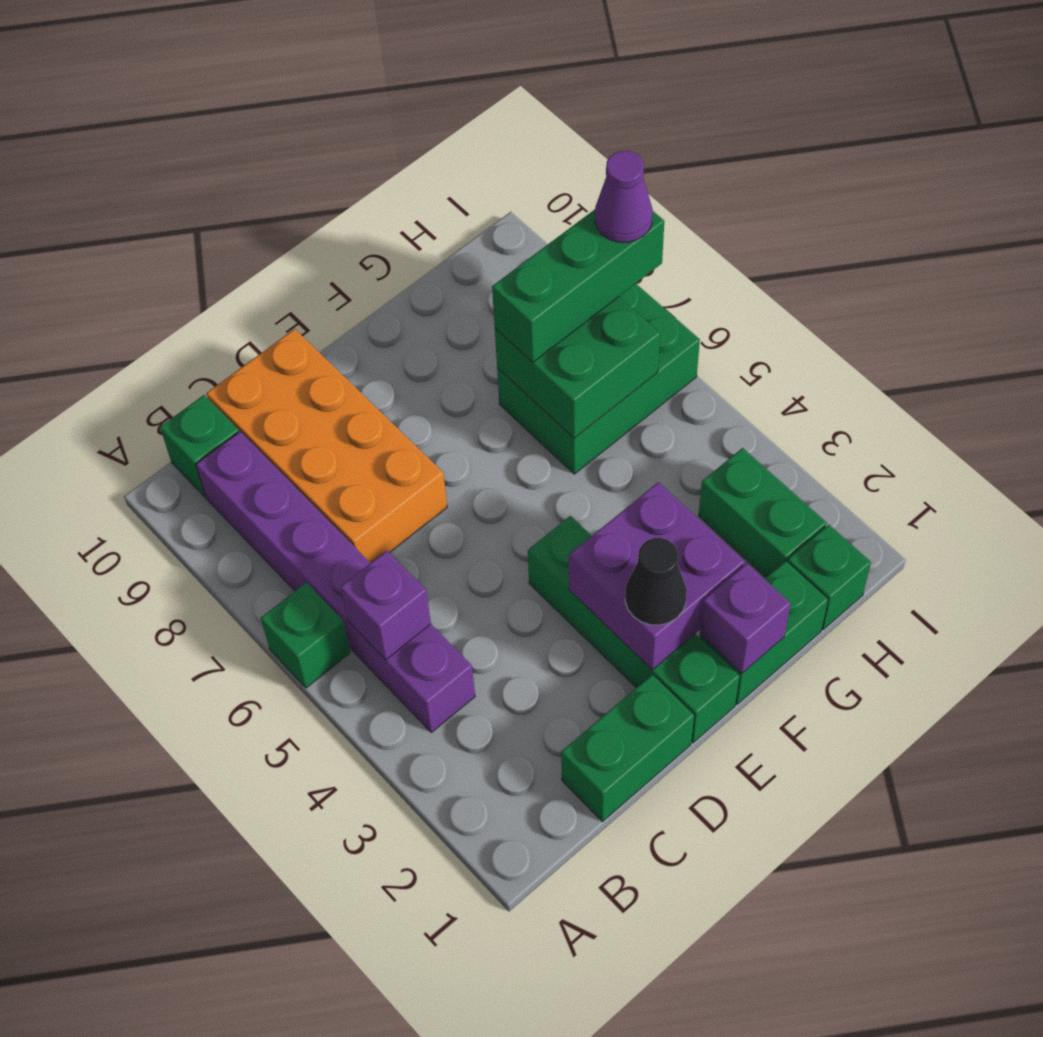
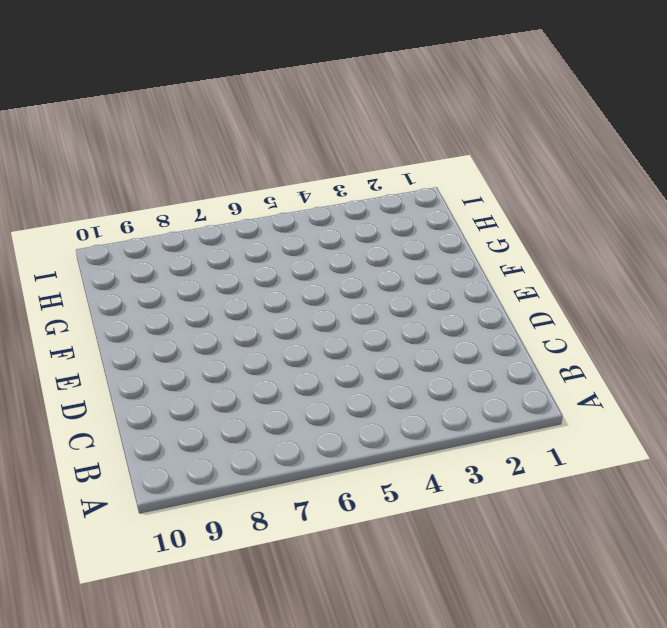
none -> green 1x1 brick [261,583,350,688]
none -> purple 1x6 brick [196,432,475,732]
none -> green 1x1 brick [160,395,239,497]

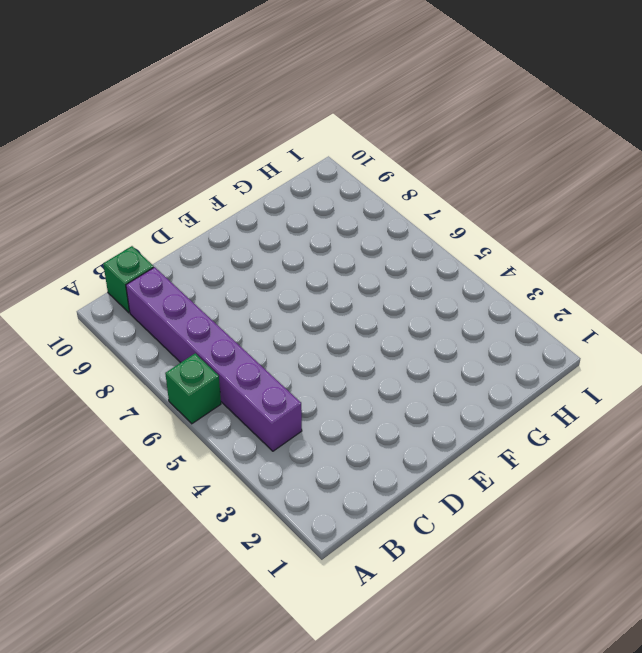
none -> green 1x2 brick [561,675,694,822]
none -> orange 2x4 brick [206,329,447,563]
none -> green 1x4 brick [528,516,740,743]

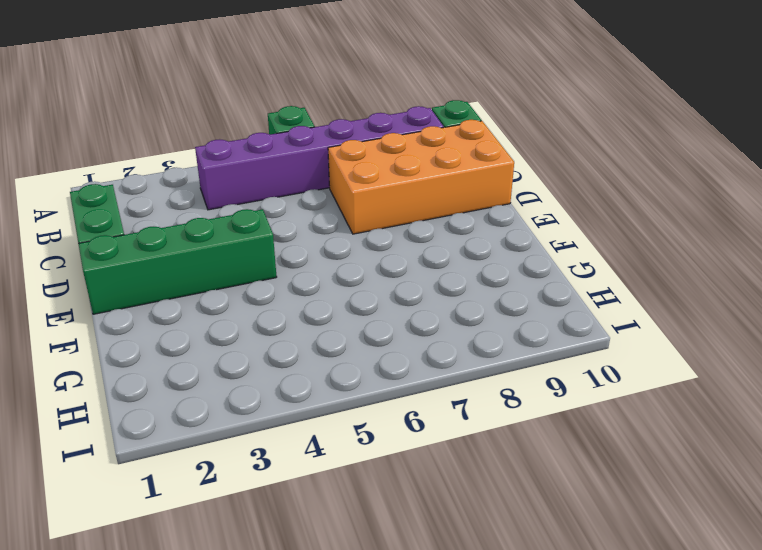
none -> green 1x2 brick [699,561,828,704]
none -> green 2x3 brick [497,284,700,474]
none -> green 1x1 brick [788,525,871,630]

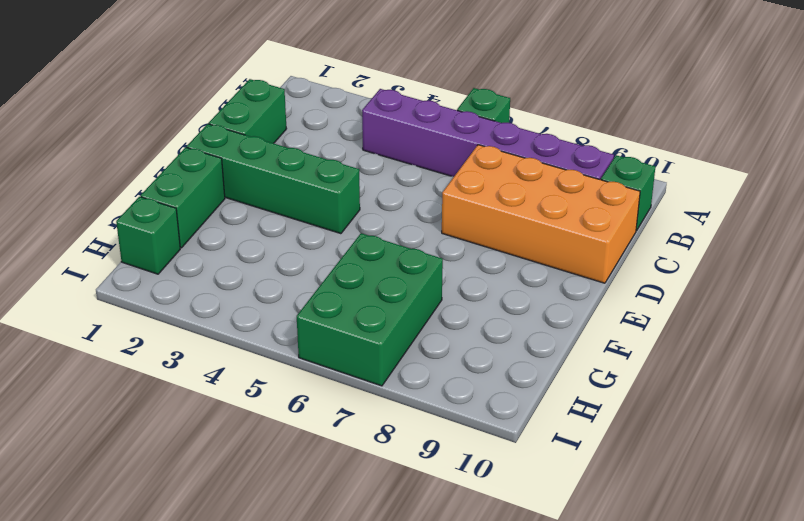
none -> green 1x2 brick [699,448,827,577]
none -> purple 1x1 brick [341,551,431,660]
none -> purple 2x2 brick [569,482,745,670]

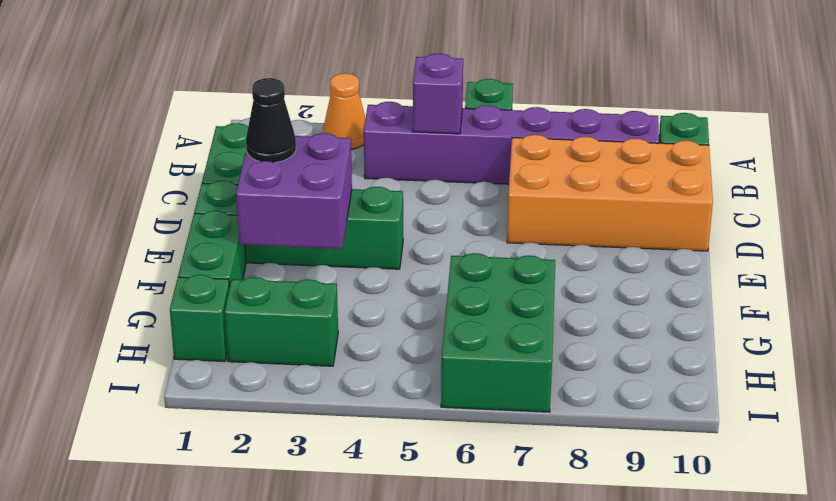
orange 1x1 cone [323,73,366,149] -> none
none -> purple 1x1 brick [700,563,791,673]
none -> green 2x2 brick [495,297,660,438]
none -> green 1x3 brick [492,210,664,362]

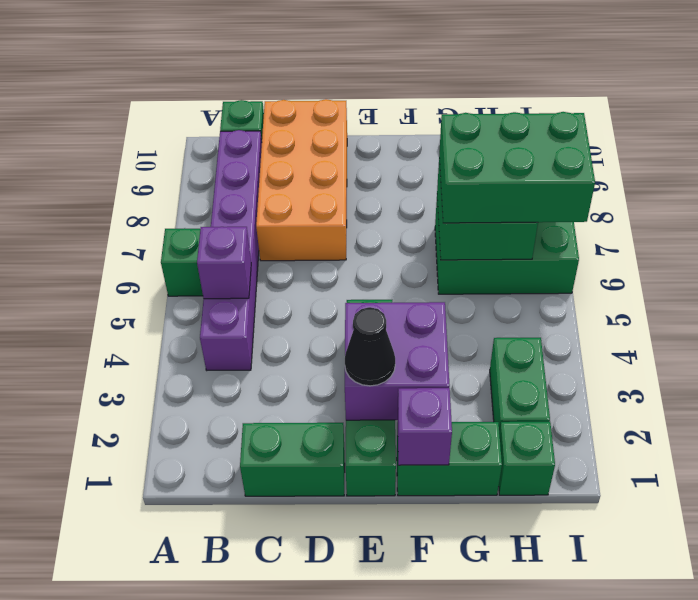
green 2x3 brick [439,112,595,223] -> green 1x3 brick [492,210,664,362]
none -> purple 1x1 cone [595,151,653,242]

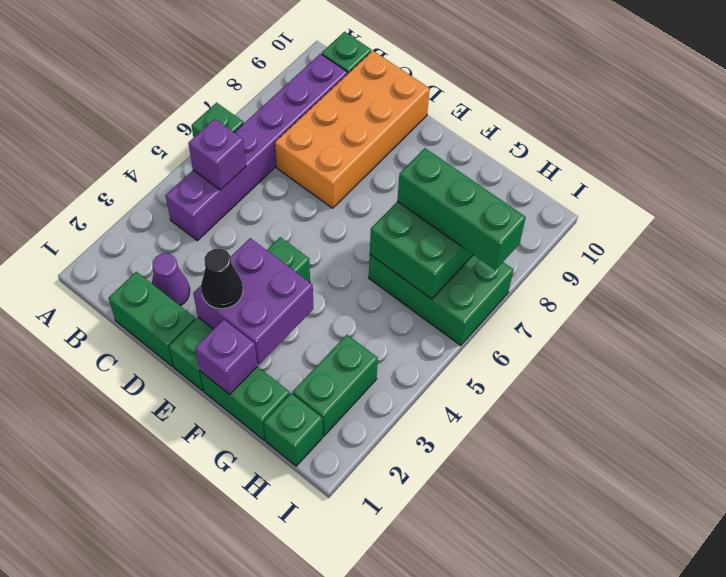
purple 1x1 cone [152,253,190,306] -> purple 1x1 cone moved to [595,151,653,242]

